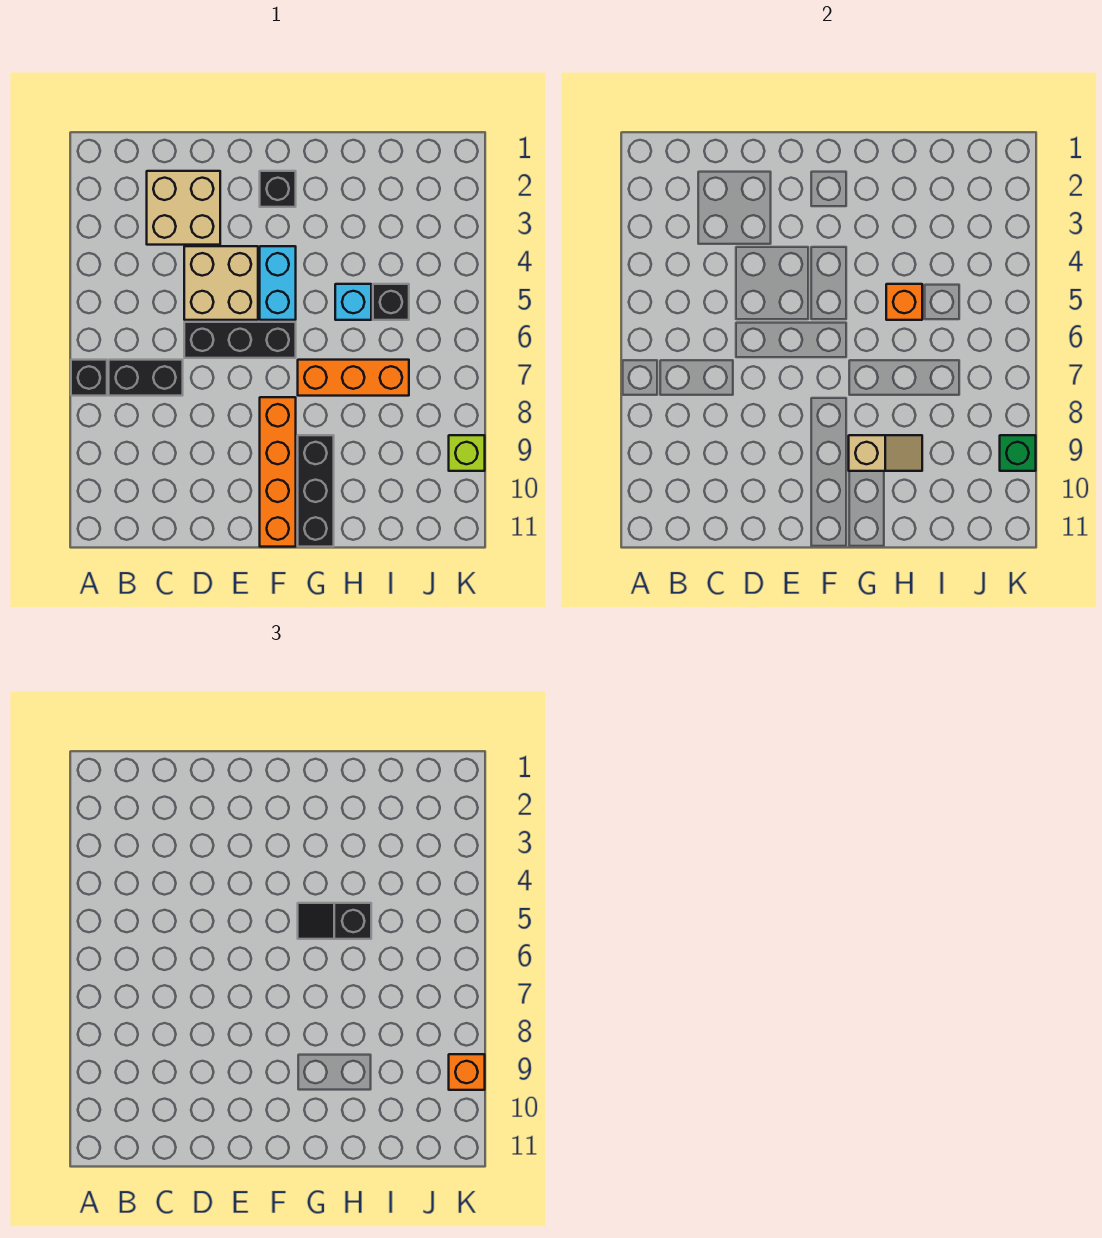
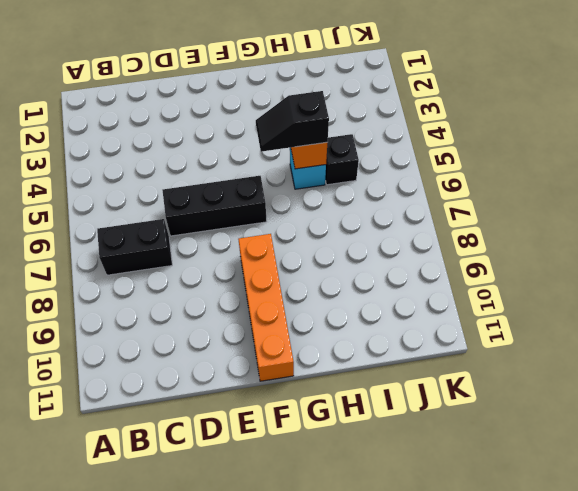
none -> black 1x1 brick [71,360,107,396]
none -> tan 2x2 brick [147,171,220,245]
none -> tan 2x2 brick [184,246,258,320]

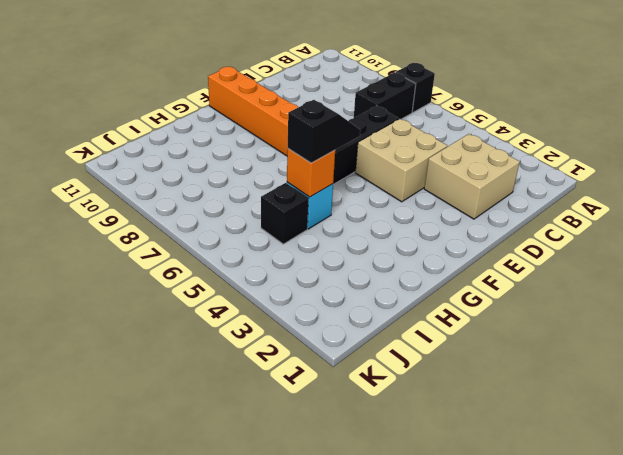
none -> black 1x1 brick [260,171,296,207]
none -> cyan 1x2 brick [260,246,296,320]
none -> orange 1x3 brick [298,360,409,396]

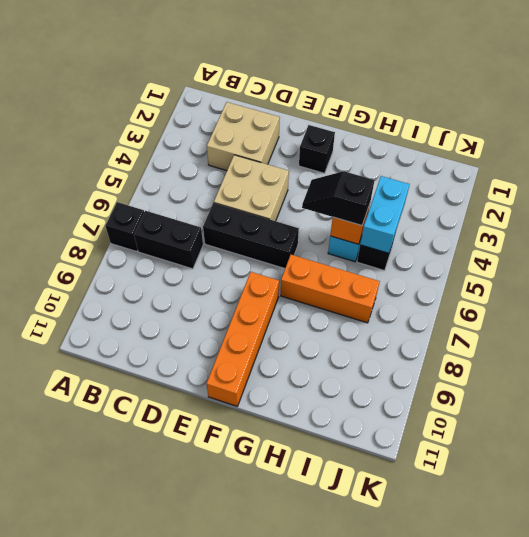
cyan 1x2 brick [360,176,410,253] -> cyan 1x2 brick moved to [260,246,296,320]
none -> black 1x3 brick [298,435,334,547]
none -> lime 1x1 brick [449,435,485,471]
none -> tan 1x2 slope [849,435,922,471]

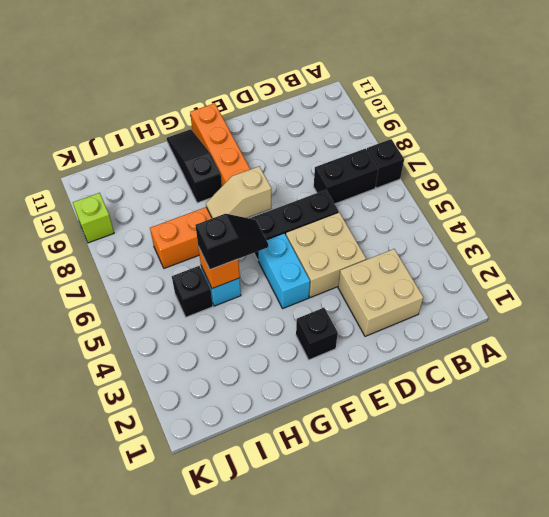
tan 1x2 slope [206,166,271,218] -> tan 1x2 slope moved to [849,435,922,471]
black 1x3 slope [167,129,222,203] -> black 1x3 brick [298,435,334,547]
none -> green 1x1 brick [1000,435,1036,471]
none -> orange 1x1 brick [449,1054,485,1090]

